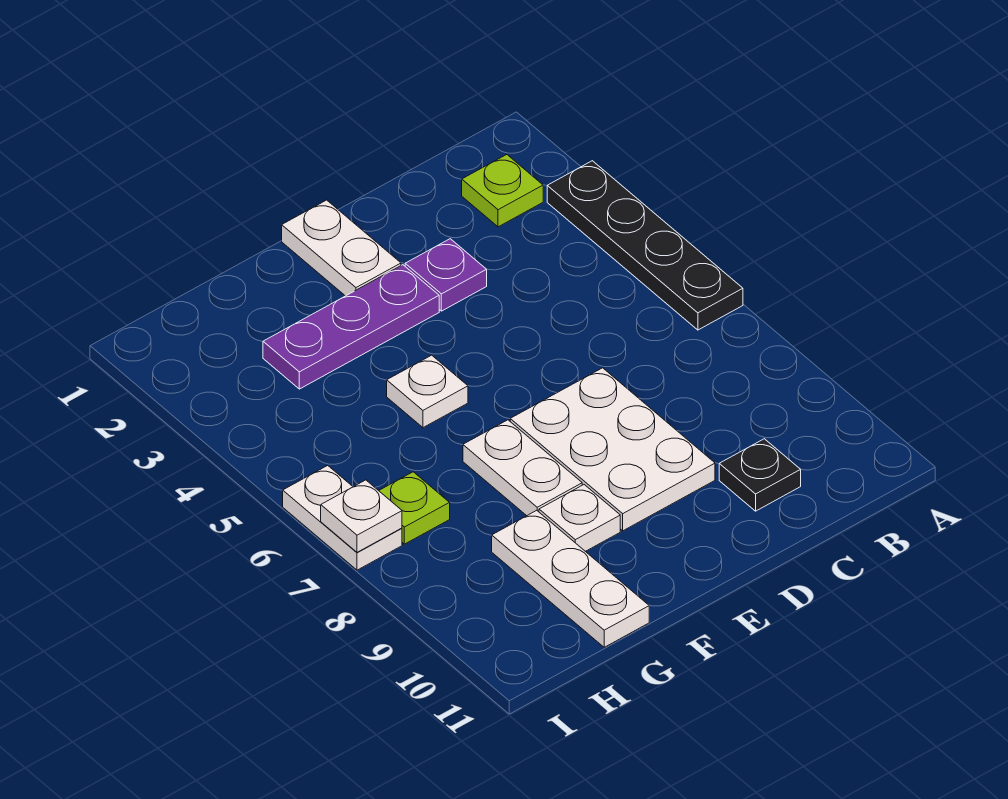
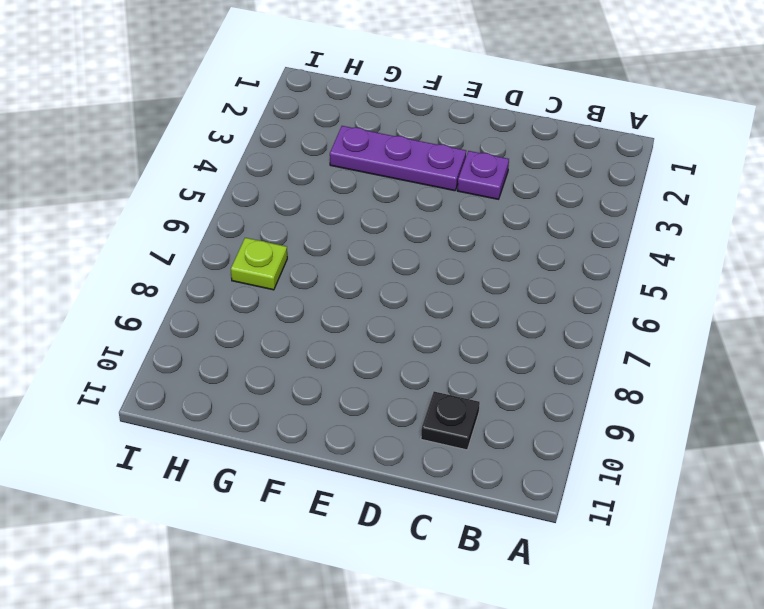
none -> black 1x4 plate [547,161,743,330]
none -> lime 1x1 plate [462,155,543,227]
none -> white 2x3 plate [510,368,715,531]

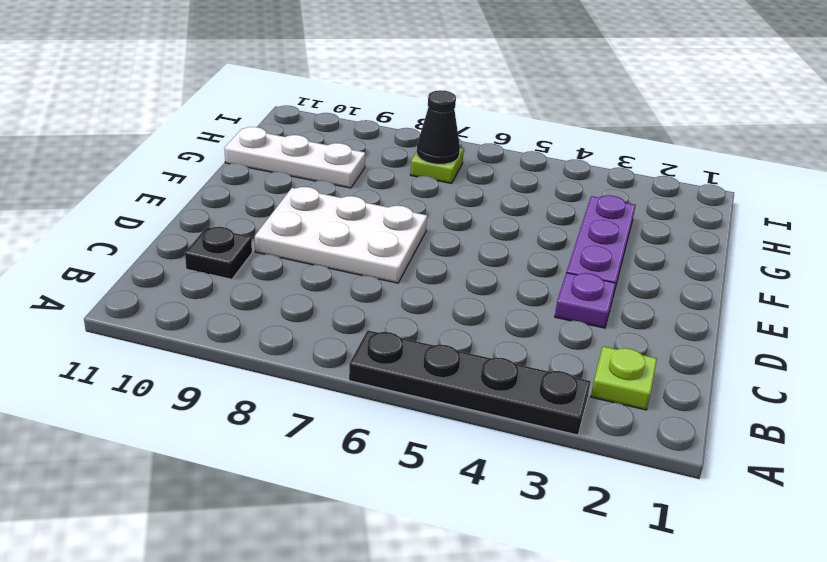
black 1x1 cone [417,90,460,164] -> none
none -> white 1x2 plate [282,200,401,296]
none -> white 1x1 plate [387,355,468,428]
none -> white 1x2 plate [463,420,582,516]

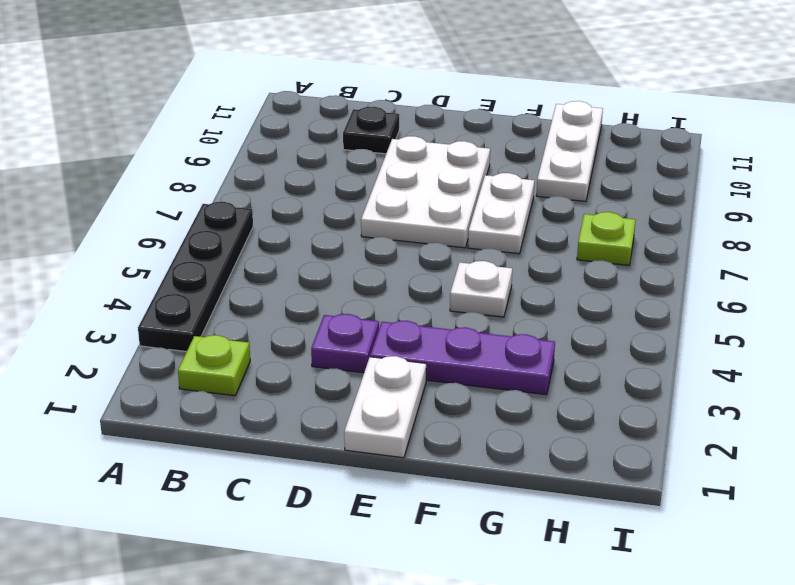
none -> white 1x1 plate [539,485,620,551]
none -> white 1x2 plate [283,466,402,570]
none -> white 1x1 plate [321,480,402,552]

